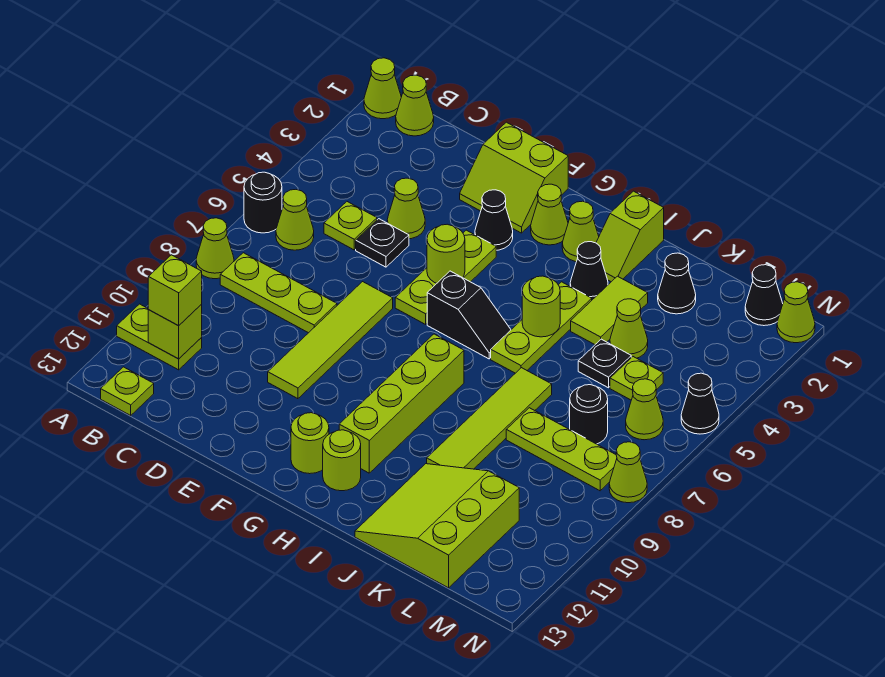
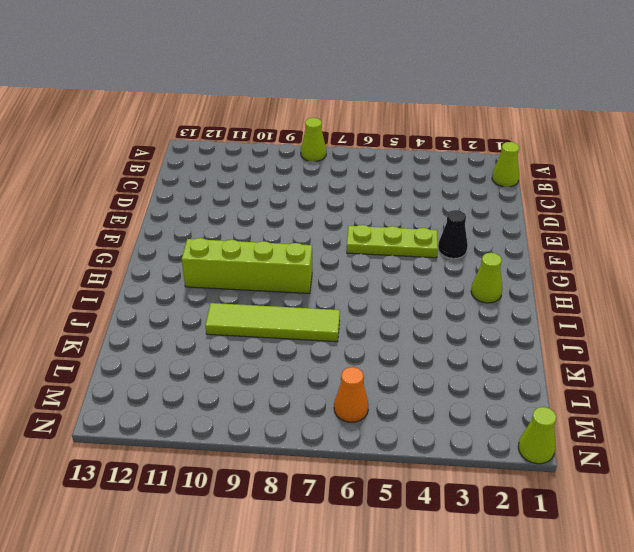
orange 1x1 cone [334,367,369,422] -> lime 1x1 cone [626,379,663,440]
none -> lime 1x1 cone [364,58,401,119]
none -> black 1x1 round brick [244,172,282,233]
none -> lime 1x2 plate [117,304,202,370]
none -> lime 1x1 cone [276,190,314,250]

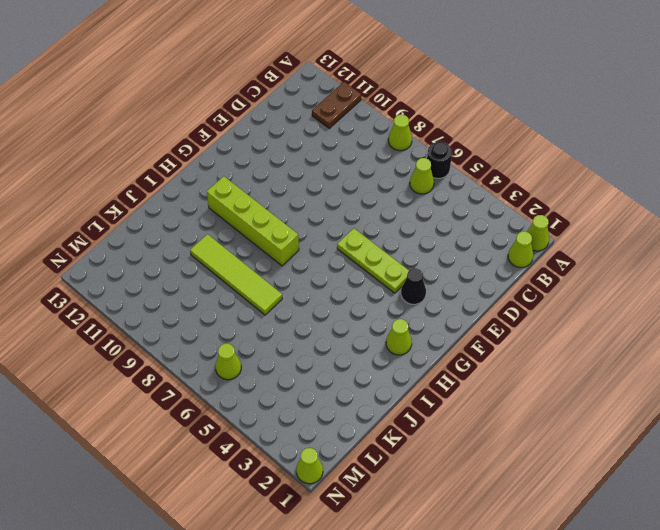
brown 1x2 plate [312,82,361,128] -> lime 1x2 plate [117,304,202,370]
none -> lime 1x3 plate [220,253,337,333]
none -> lime 1x1 plate [101,367,154,415]
none -> lime 1x1 plate [324,202,377,250]
none -> lime 1x1 cone [387,178,425,239]

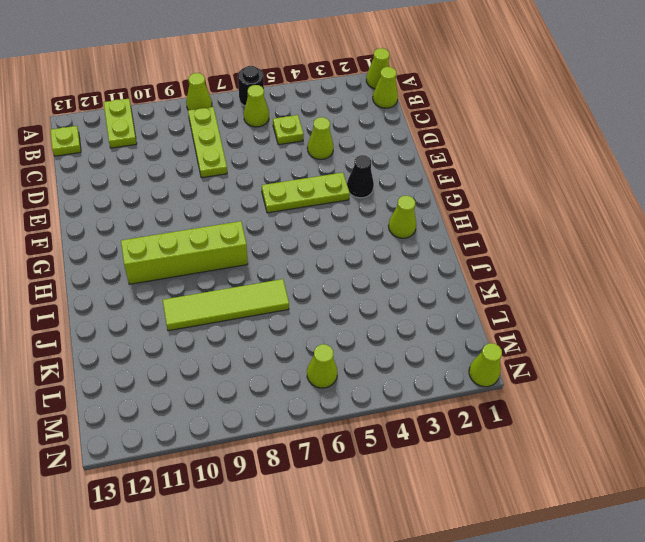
none -> black 1x1 plate [356,219,409,267]
none -> lime 2x2 slope [460,122,568,233]
none -> lime 1x4 tile [268,282,393,399]
none -> lime 1x1 cone [531,184,568,245]

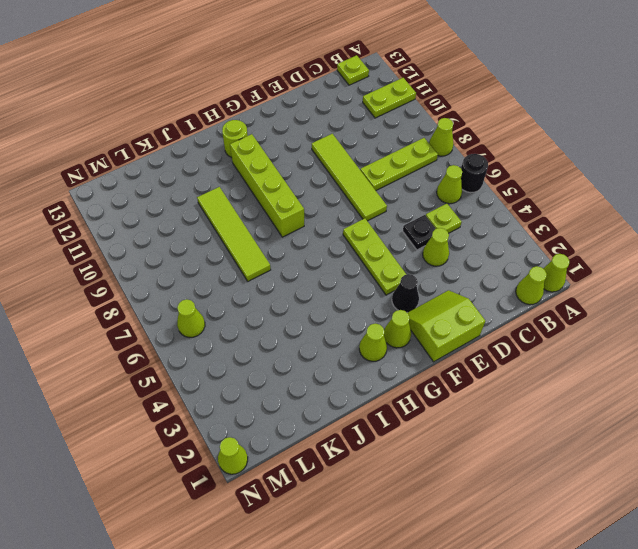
none -> black 1x2 slope [427,271,511,359]
none -> lime 1x1 round brick [291,413,329,474]
none -> lime 1x2 slope [596,191,664,282]
none -> black 1x1 cone [570,242,608,300]

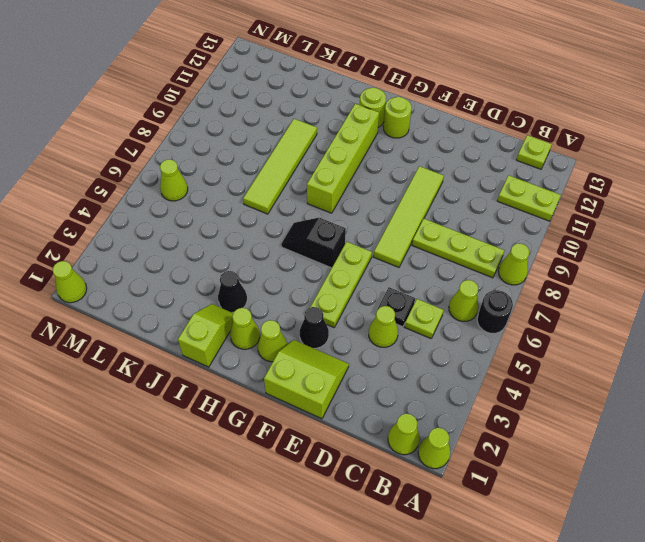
none -> lime 1x3 plate [491,282,592,373]
none -> lime 1x2 tile [571,276,648,345]
none -> lime 3x3 slope [355,464,519,588]
none -> black 1x1 cone [658,253,696,314]

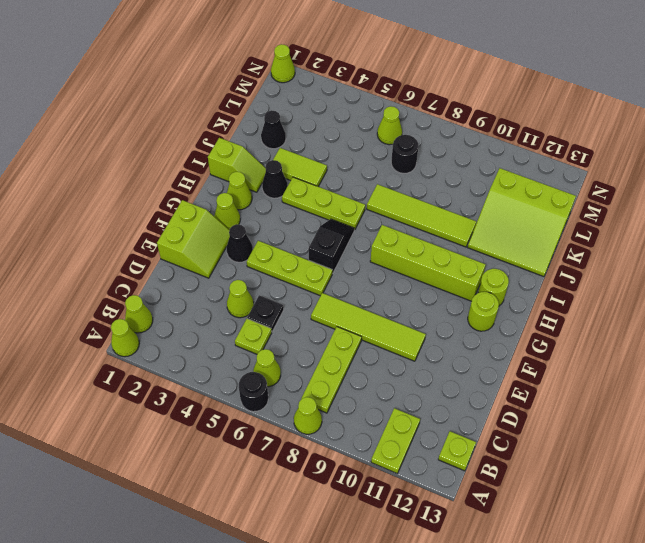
none -> lime 1x1 cone [610,299,648,358]
none -> black 1x1 plate [578,339,631,388]
none -> lime 1x3 plate [506,408,617,491]
none -> lime 1x1 plate [610,357,663,400]

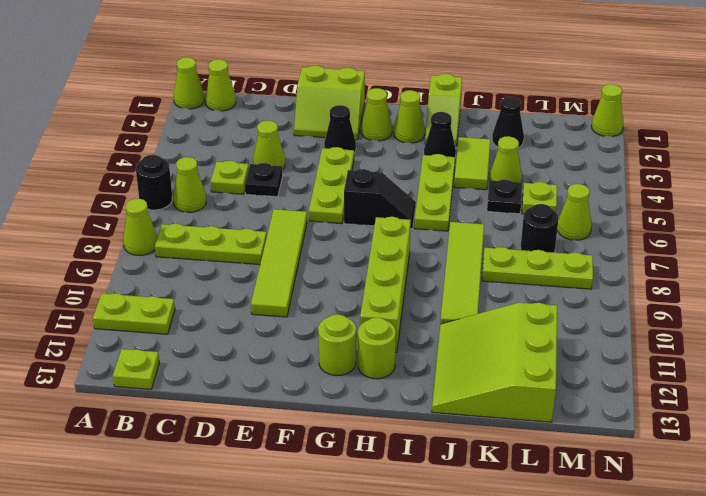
none -> black 1x1 cone [745,265,783,326]
none -> black 1x1 cone [681,373,719,434]
none -> lime 1x1 cone [609,442,647,503]
none -> lime 1x1 brick [148,305,202,359]

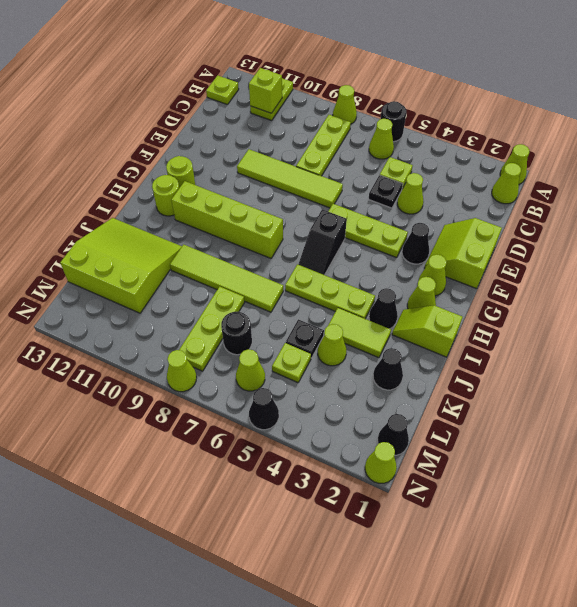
none -> lime 1x1 round brick [427,224,465,283]
none -> lime 1x1 round brick [522,276,560,337]
none -> lime 1x1 brick [148,255,202,326]

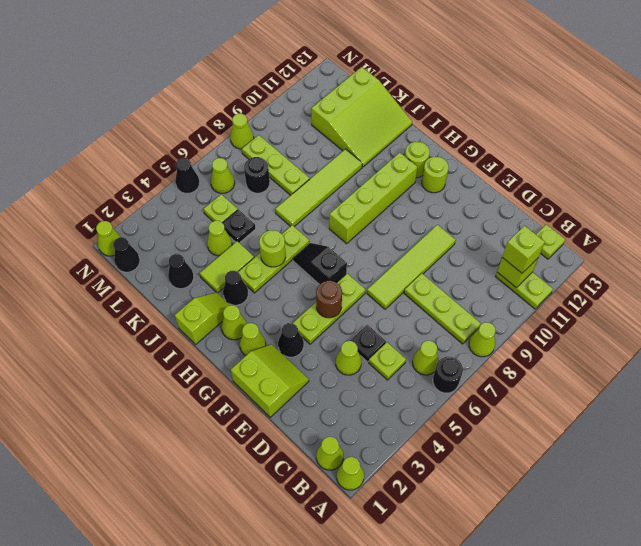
brown 1x1 round brick [316,281,342,318] -> lime 1x1 round brick [427,224,465,283]

